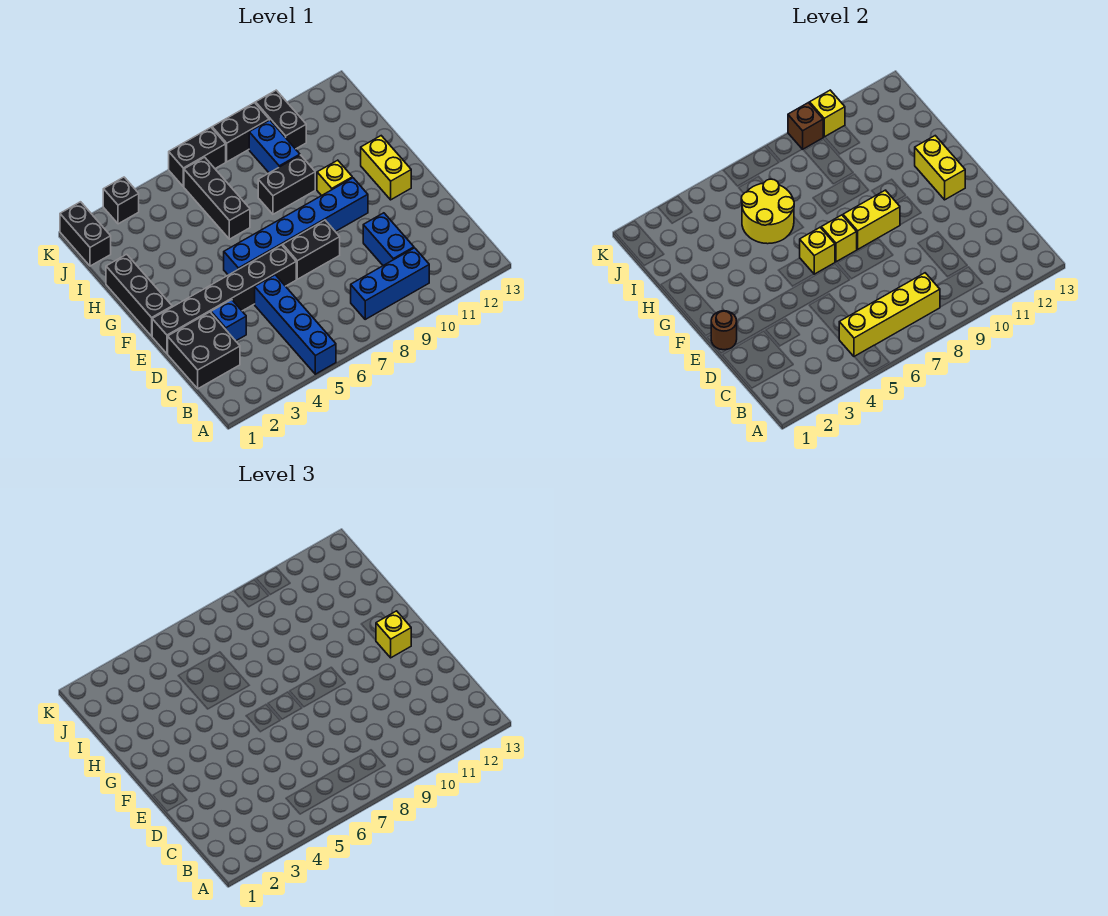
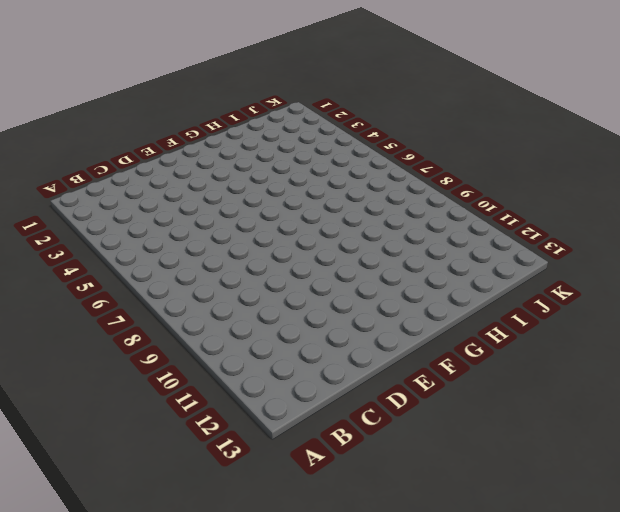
none -> blue 1x4 brick [255,275,336,374]
none -> blue 1x3 brick [351,248,429,319]
none -> black 2x2 brick [168,312,240,389]

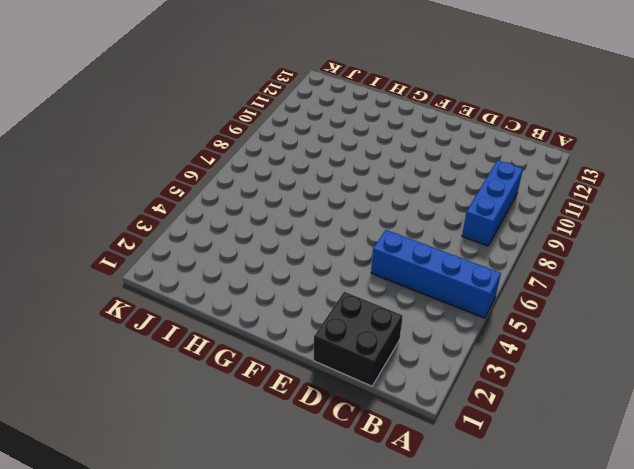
none -> blue 1x2 brick [363,213,414,266]
none -> blue 1x1 brick [211,300,246,341]
none -> black 1x6 brick [152,245,296,354]

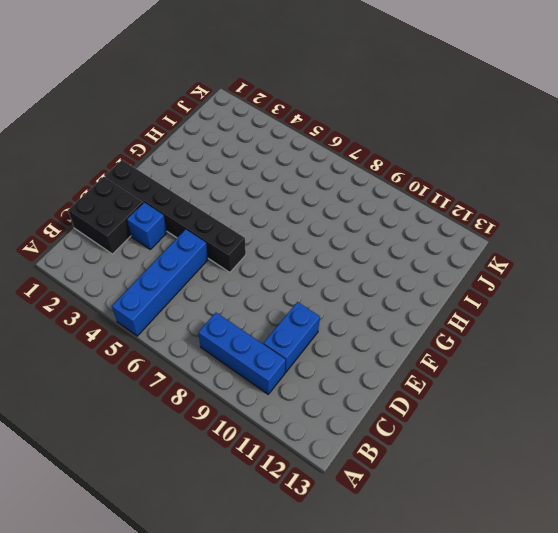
none -> black 1x2 brick [283,220,340,279]
none -> black 1x3 brick [106,254,172,336]
none -> blue 1x6 brick [224,178,368,275]

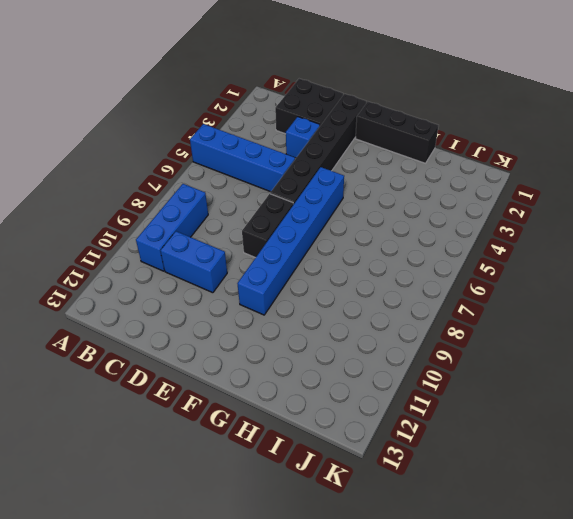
none -> yellow 1x2 brick [361,136,411,200]
none -> yellow 1x1 brick [317,160,352,196]
none -> black 1x3 brick [184,157,250,239]

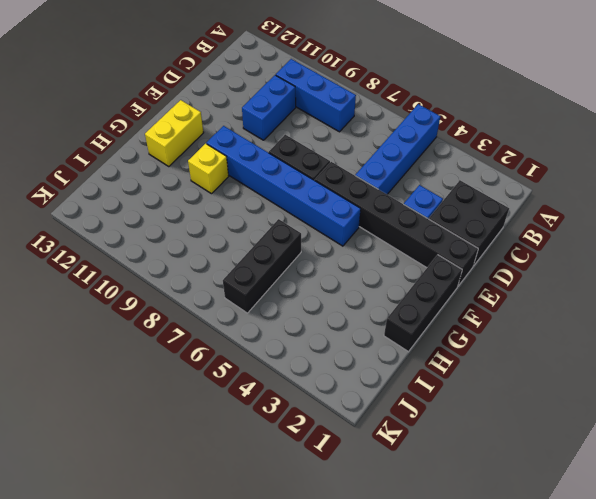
none -> black 1x2 brick [258,155,315,214]
none -> blue 1x2 brick [249,120,300,173]
none -> black 1x2 brick [60,202,111,266]

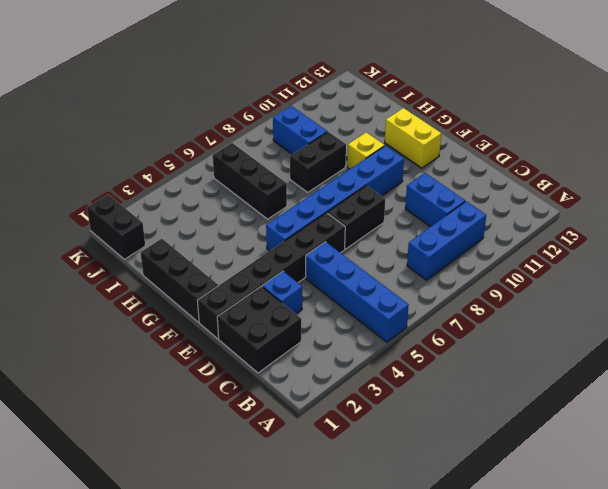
none -> black 1x2 brick [256,90,306,149]
none -> black 1x1 brick [103,177,139,224]
none -> black 1x2 brick [169,128,226,187]

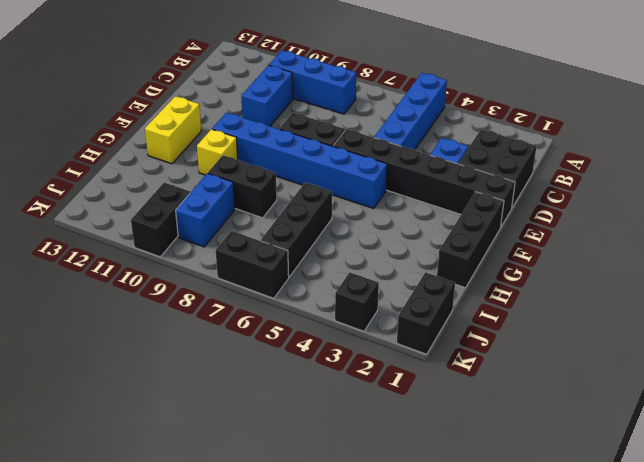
none -> black 1x2 brick [212,103,269,162]
none -> yellow 1x4 brick [839,273,940,357]
none -> brown 1x1 round brick [711,311,737,350]

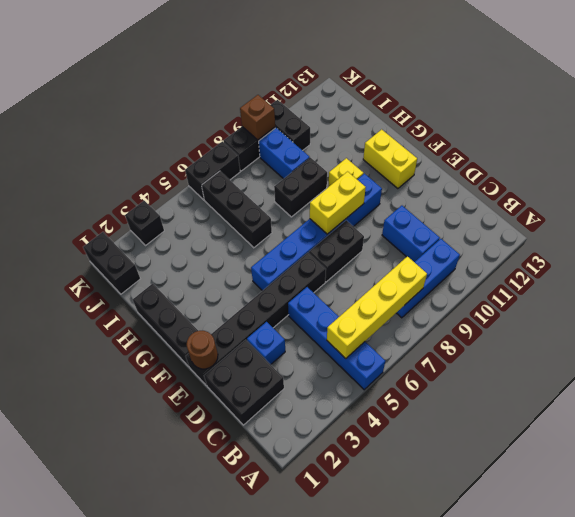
none -> yellow 1x1 brick [800,228,835,274]
none -> yellow 1x1 brick [821,215,857,262]
none -> yellow 1x2 brick [915,136,965,200]

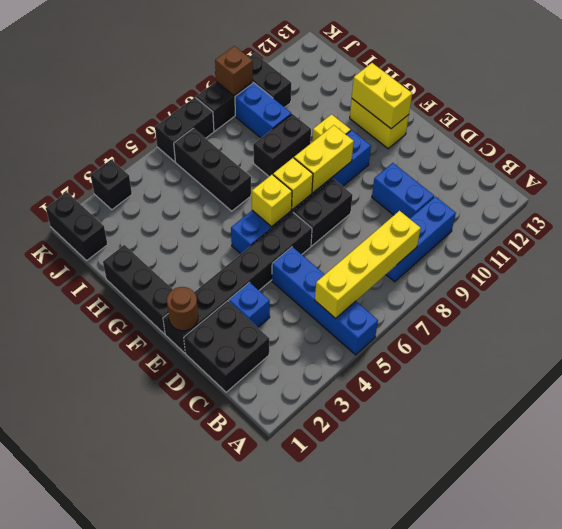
none -> yellow 2x2 round brick [741,179,794,244]
none -> yellow 1x1 brick [810,90,845,137]
none -> yellow 1x1 brick [376,611,411,658]

